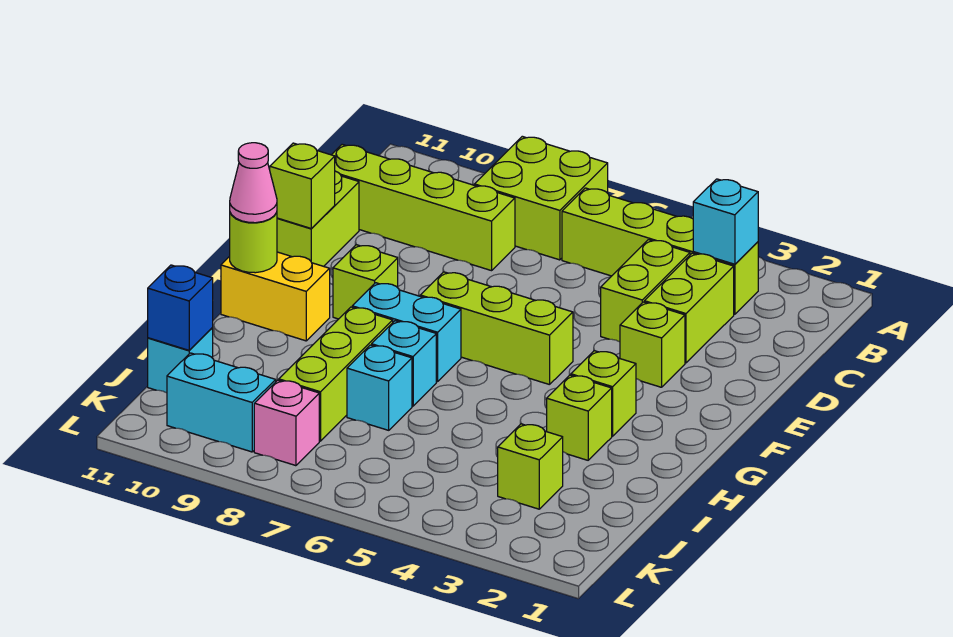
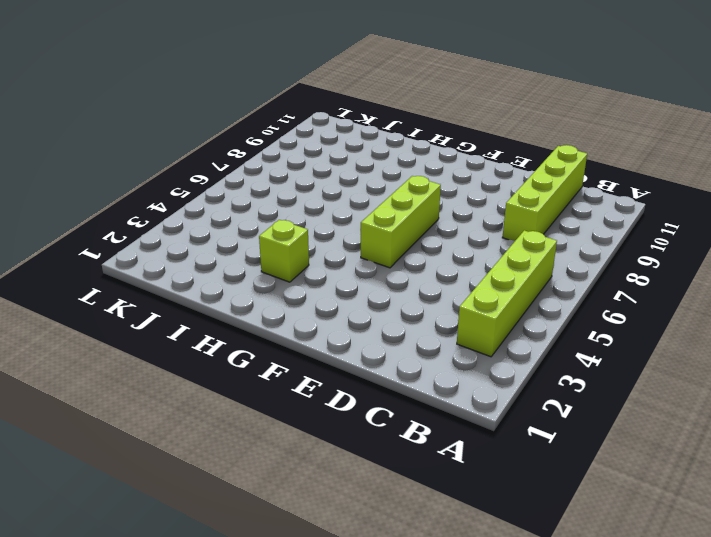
none -> lime 2x2 brick [474,136,608,260]
none -> lime 1x2 brick [644,253,734,363]
none -> lime 1x2 brick [601,240,690,342]

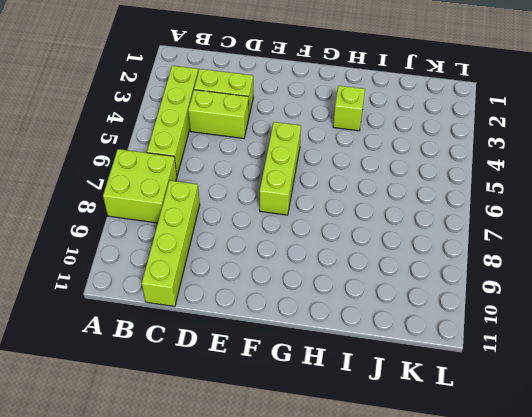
none -> lime 1x2 brick [277,171,359,266]
none -> lime 1x1 brick [620,302,685,387]
none -> lime 1x1 brick [333,245,398,319]

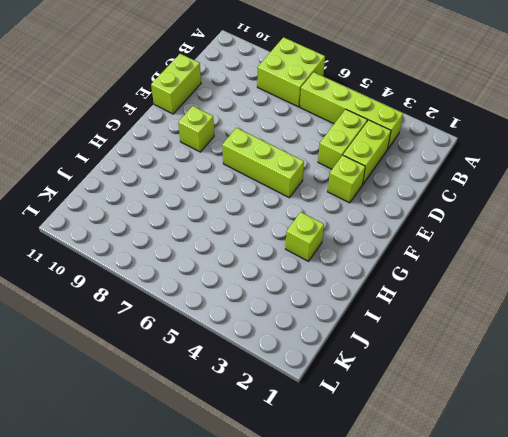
none -> lime 1x4 brick [332,144,515,271]
none -> lime 1x1 brick [571,351,636,436]
none -> cyan 1x2 brick [352,283,461,382]

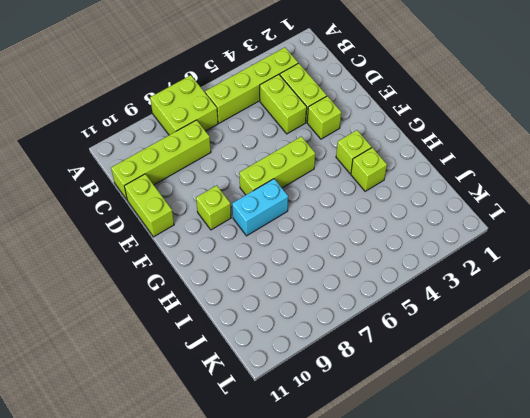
none -> yellow 1x2 brick [221,252,330,341]
none -> cyan 1x1 brick [372,321,436,406]
none -> lime 1x3 brick [279,307,393,441]

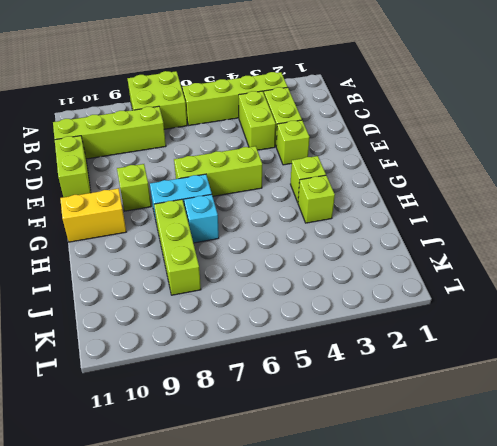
none -> cyan 1x1 brick [347,345,412,430]
none -> lime 1x1 brick [498,424,563,509]
none -> cyan 1x1 brick [148,328,213,393]

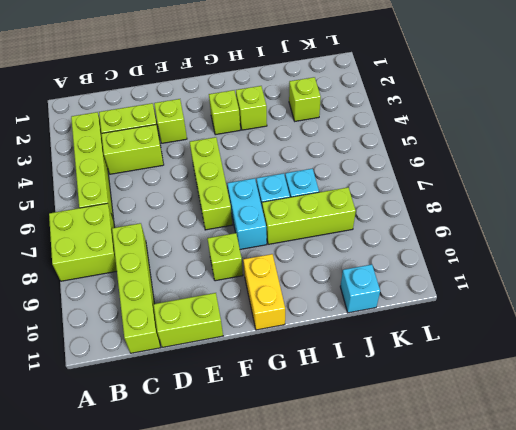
none -> pink 1x1 brick [254,380,319,466]
none -> cyan 1x2 brick [167,353,276,452]
none -> cyan 1x1 brick [693,179,758,264]

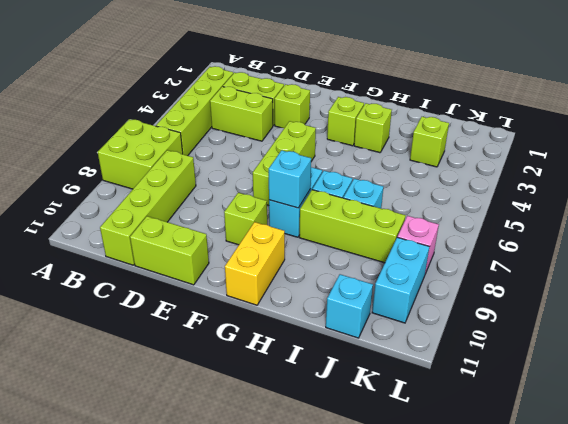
cyan 1x1 brick [269,150,311,208] -> cyan 1x1 brick moved to [693,179,758,264]
none -> lime 1x1 brick [270,143,335,229]
none -> lime 1x1 round brick [230,213,277,273]
none -> blue 1x1 brick [148,265,213,350]

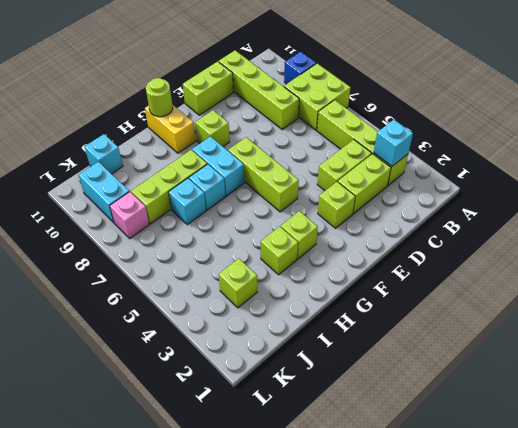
blue 1x1 brick [284,52,316,84] -> blue 1x1 brick moved to [148,265,213,350]
none -> lime 1x1 brick [270,143,335,229]
none -> pink 1x1 cone [230,143,277,223]

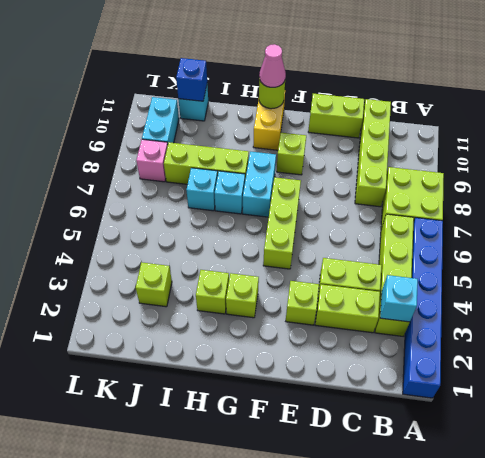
blue 1x6 brick [403,218,443,398] -> none
none -> lime 1x1 brick [270,143,335,229]

